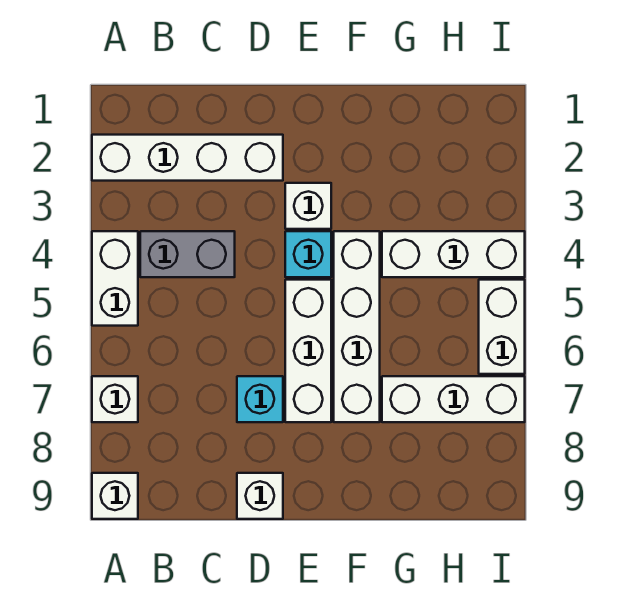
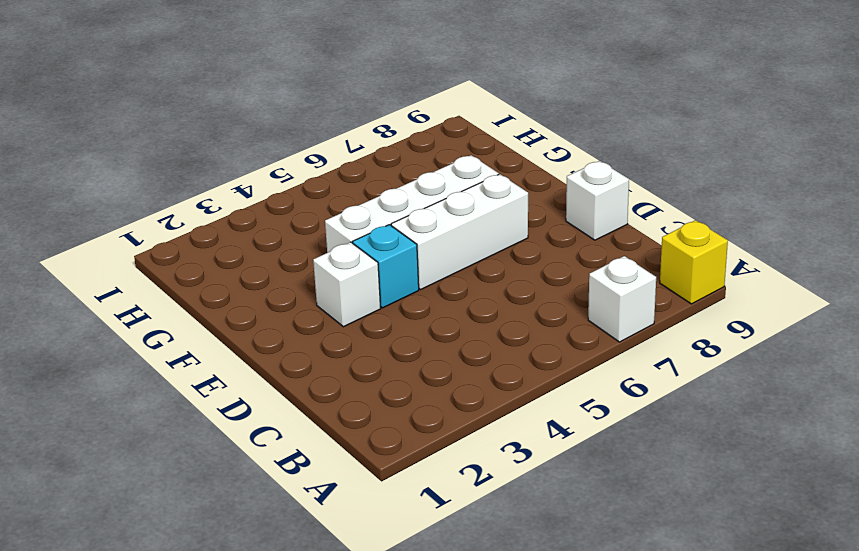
yellow 1x1 brick [660,220,728,304] -> white 1x1 brick [92,473,138,519]
none -> white 1x4 brick [92,135,283,181]
none -> white 1x2 brick [92,231,138,326]
none -> grey 1x2 brick [140,231,235,277]

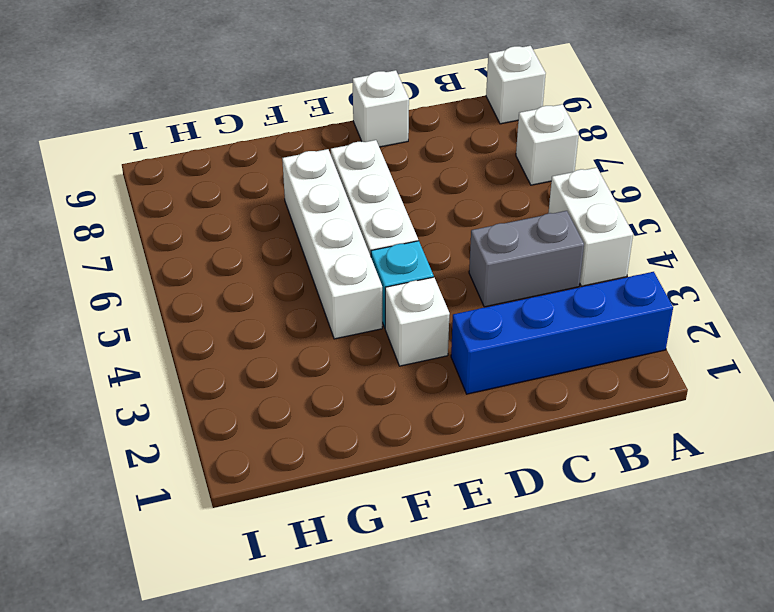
blue 1x4 brick [451,272,673,394] -> white 1x4 brick [92,135,283,181]
none -> cyan 1x1 brick [237,376,283,422]
none -> white 1x3 brick [382,231,525,277]
none -> white 1x3 brick [382,376,525,422]

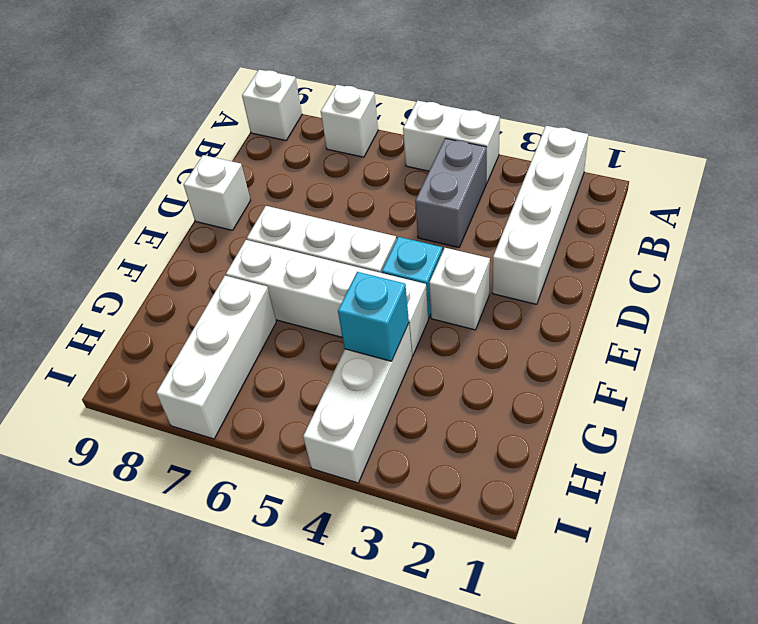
cyan 1x1 brick [338,272,409,361] -> cyan 1x1 brick moved to [237,376,283,422]
none -> white 1x2 brick [479,280,525,374]

